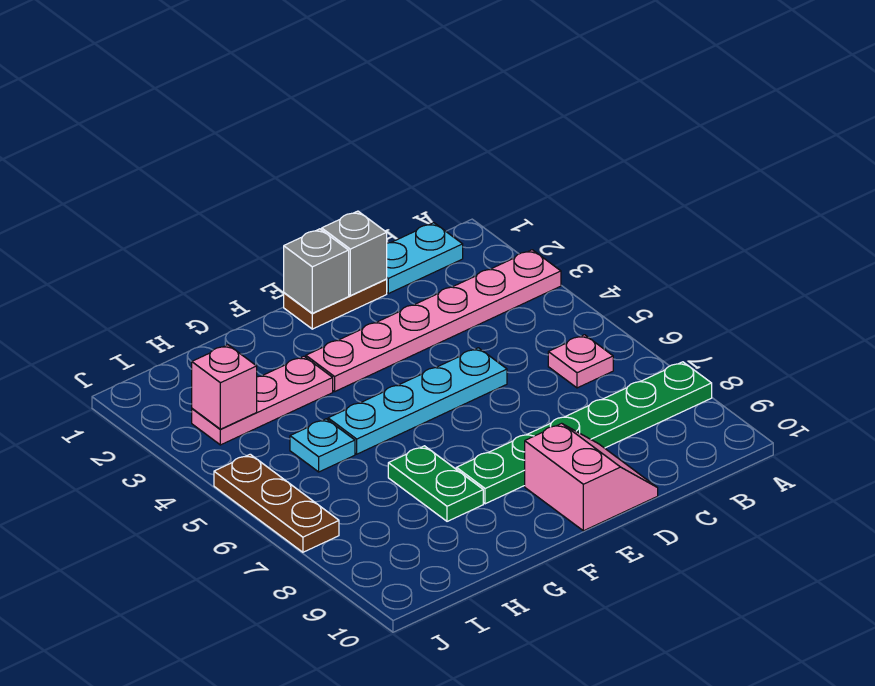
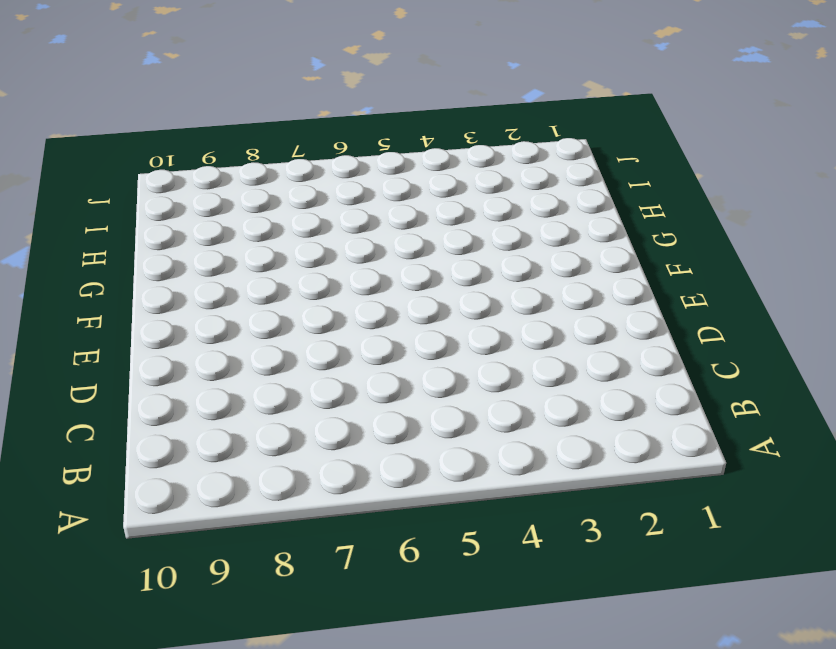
none -> pink 1x6 plate [306,250,561,392]
none -> green 1x6 plate [456,362,712,504]
none -> cyan 1x2 plate [386,223,463,294]

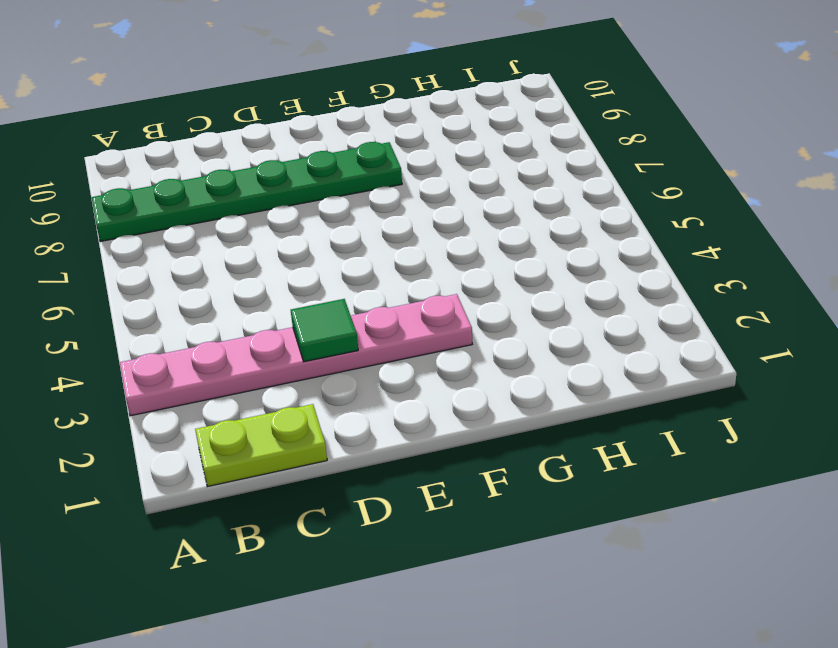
lime 1x2 plate [195,404,327,487] -> cyan 1x2 plate [386,223,463,294]
green 1x1 tile [291,299,358,362] -> none
none -> pink 1x1 plate [548,335,613,388]
none -> brown 1x2 plate [284,279,387,329]
none -> cyan 1x4 plate [328,348,507,454]

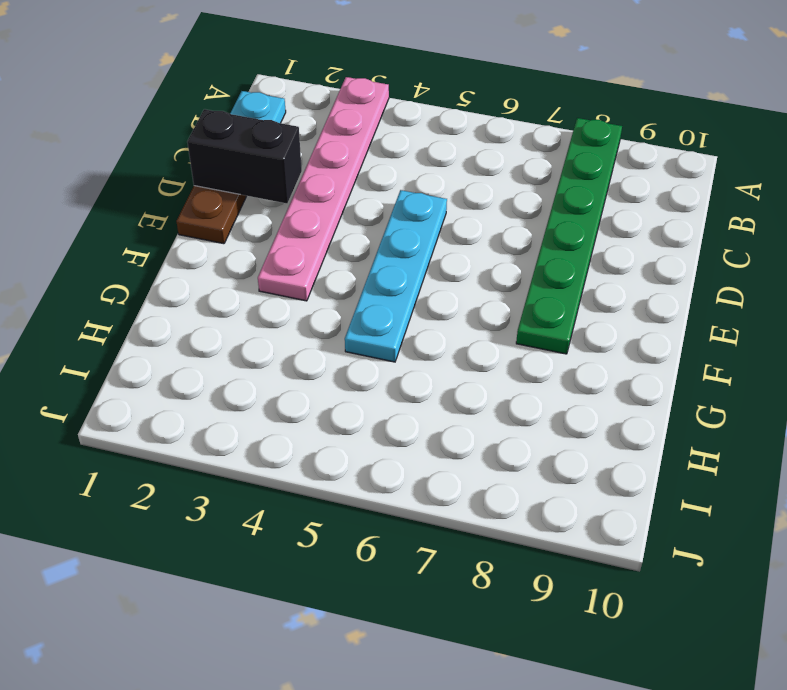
black 1x2 brick [187,109,302,203] -> grey 1x1 brick [322,211,387,296]
none -> pink 1x1 plate [548,335,613,388]
none -> pink 2x2 slope [525,423,658,531]
none -> pink 1x3 plate [192,356,333,445]

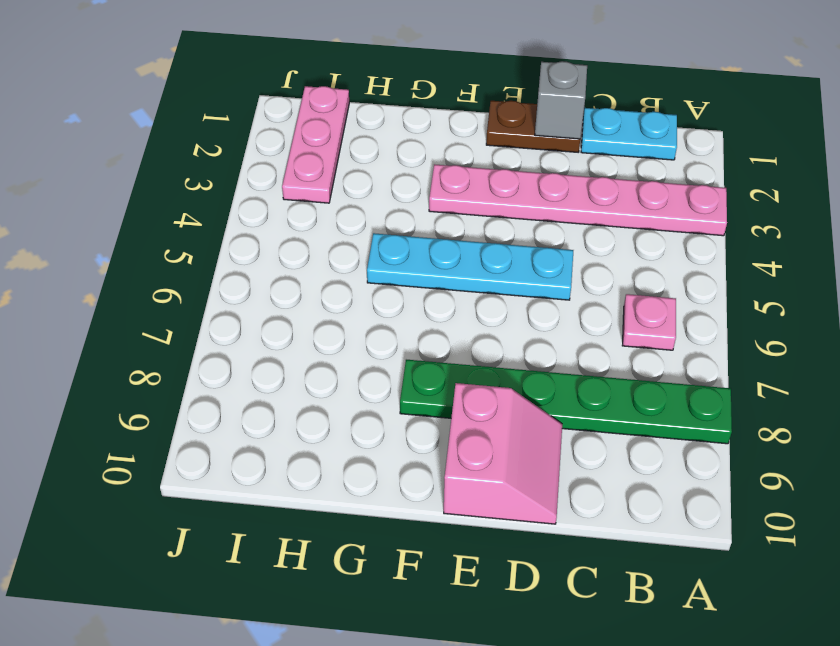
pink 1x3 plate [282,86,349,203] -> pink 1x3 plate turned to [192,356,333,445]
none -> green 1x2 plate [388,446,483,521]
none -> cyan 1x1 plate [290,419,355,472]
none -> brown 1x3 plate [214,454,339,552]

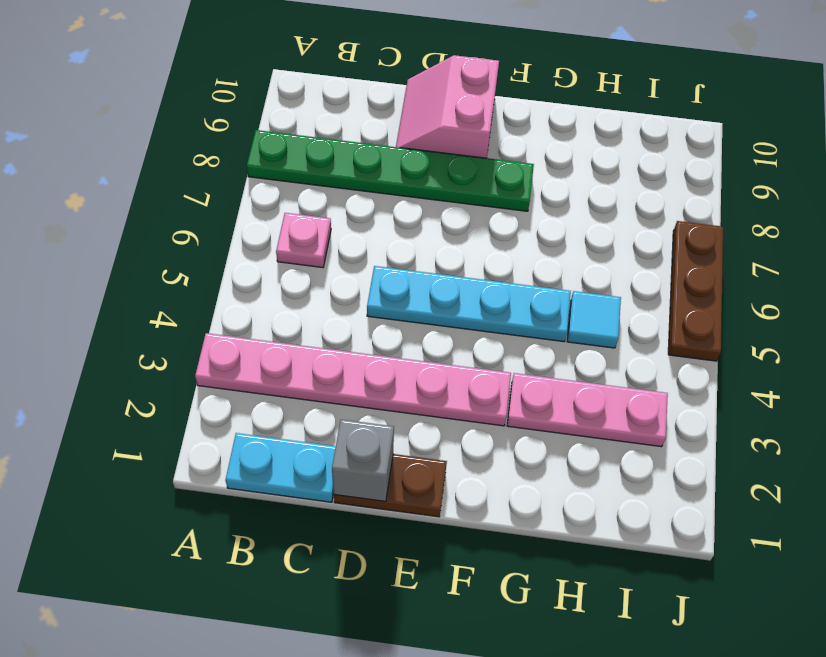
cyan 1x1 tile [567,291,621,348] -> cyan 1x1 plate [290,419,355,472]
none -> green 1x2 plate [388,446,483,521]
none -> grey 1x1 brick [284,229,349,313]
none -> pink 1x1 brick [192,345,257,429]

